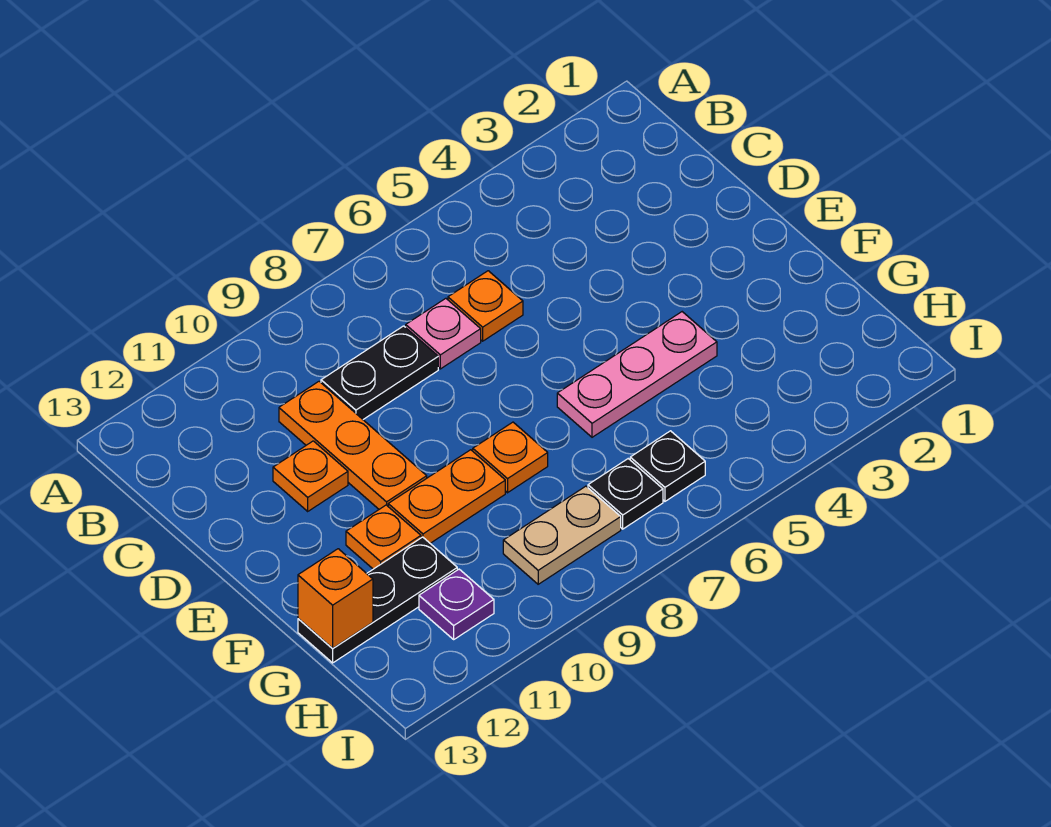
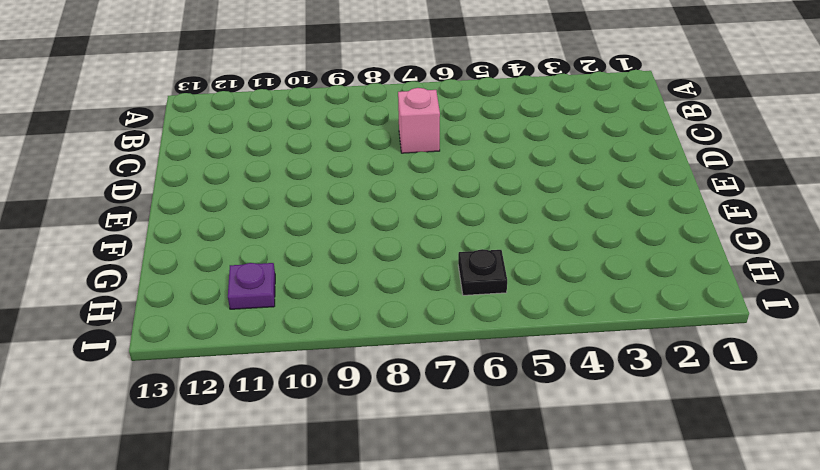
pink 1x1 brick [398,88,440,153] -> pink 1x1 plate [406,298,481,369]
none -> orange 1x1 plate [448,271,523,341]
none -> black 1x2 plate [321,326,438,419]
none -> orange 1x3 plate [279,381,427,509]

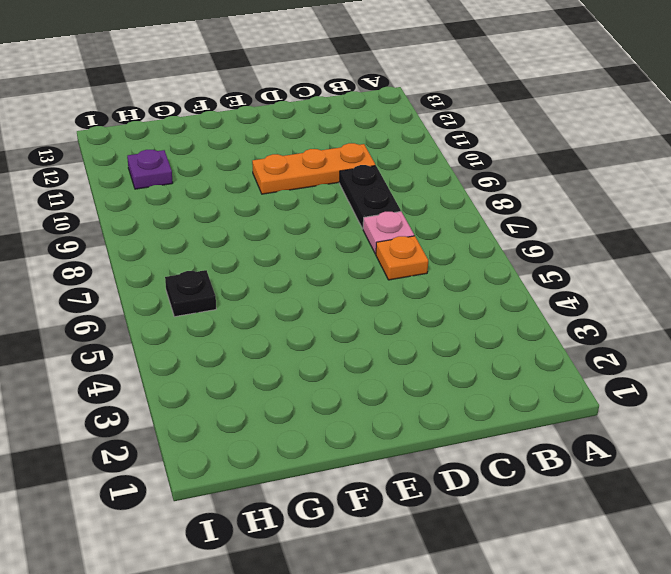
none -> orange 1x1 plate [273,441,348,511]
none -> pink 1x3 plate [557,312,717,437]
none -> orange 1x1 plate [473,422,548,493]

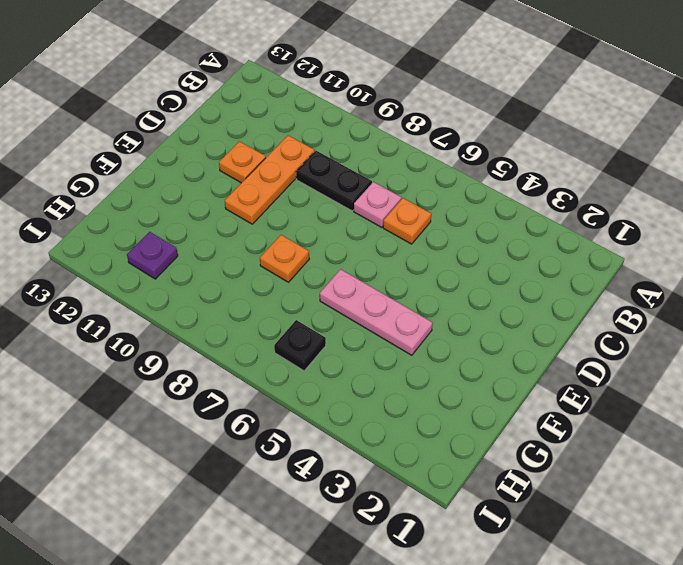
none -> orange 1x2 plate [388,450,505,543]
none -> orange 1x1 plate [346,505,421,569]
none -> black 1x3 plate [298,537,457,663]

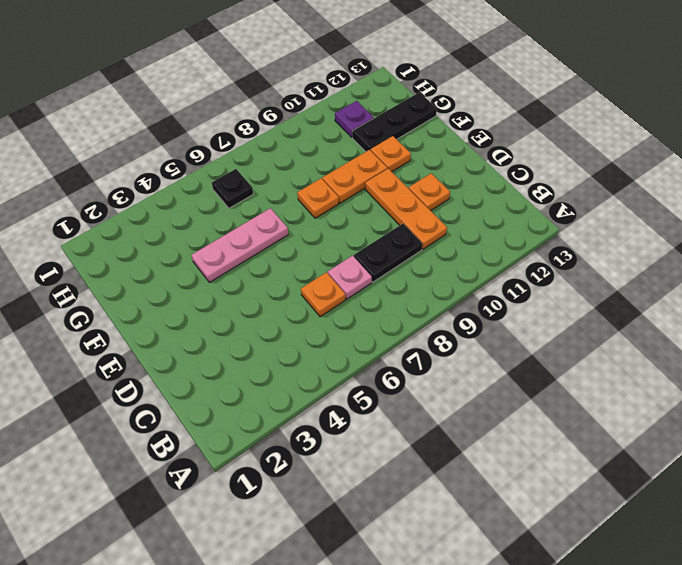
none -> black 1x1 plate [588,459,663,529]
none -> tan 1x2 plate [503,486,621,584]
none -> orange 1x1 brick [298,549,373,648]

